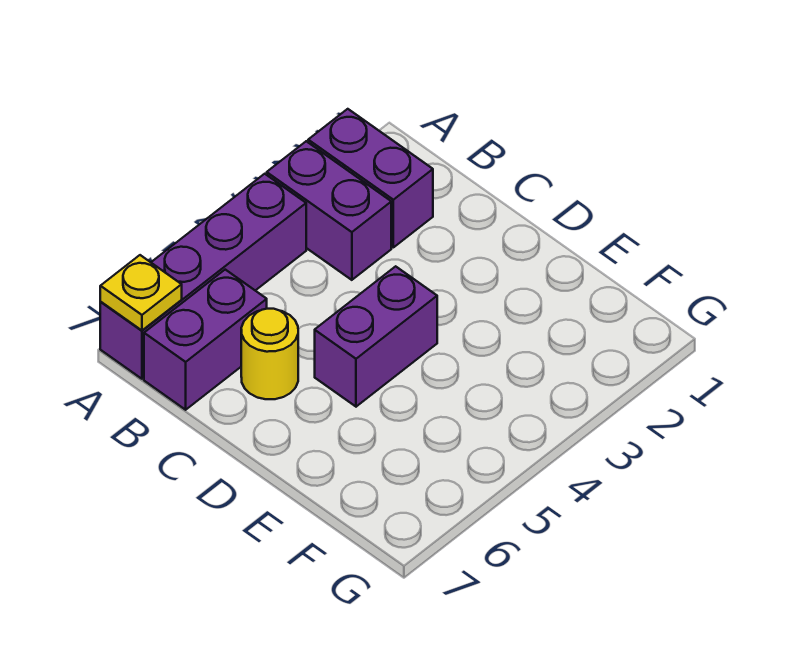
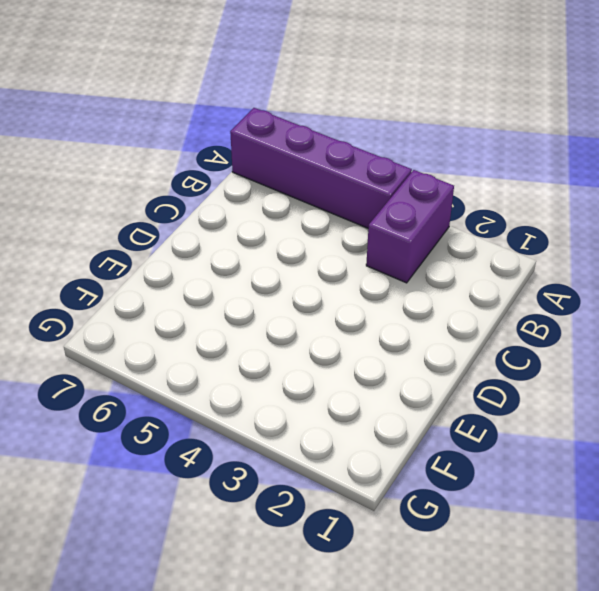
none -> purple 1x2 brick [308,109,433,247]
none -> purple 1x2 brick [144,270,267,410]

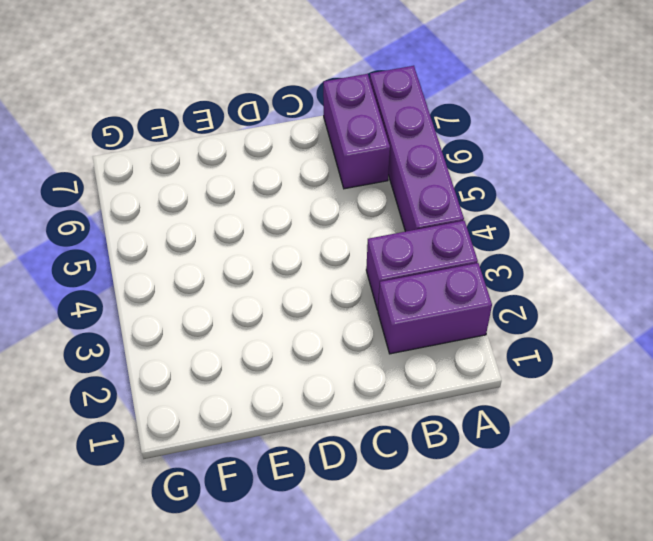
none -> yellow 1x1 round brick [241,309,298,399]
none -> purple 1x2 brick [315,266,437,407]

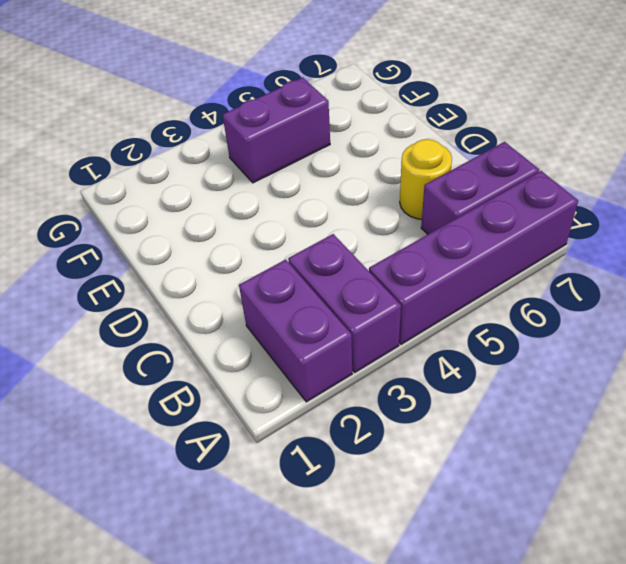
purple 1x2 brick [222,77,330,183] -> purple 1x2 brick moved to [315,266,437,407]
none -> yellow 1x1 plate [100,255,182,330]

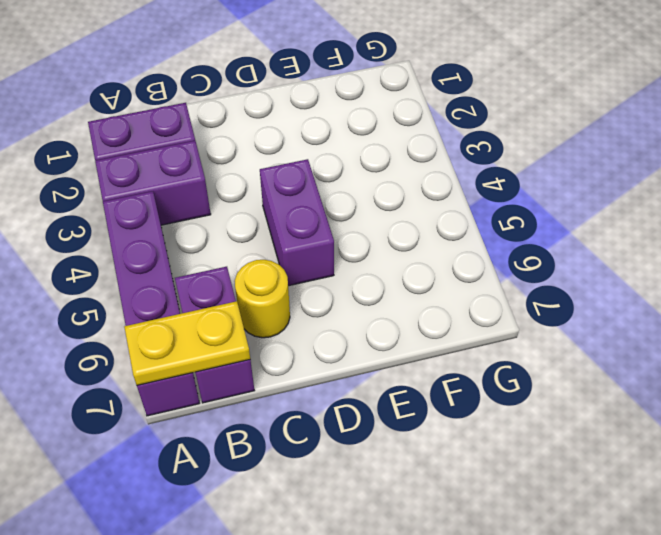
yellow 1x2 plate [124,301,250,385] -> yellow 1x1 plate [100,255,182,330]

